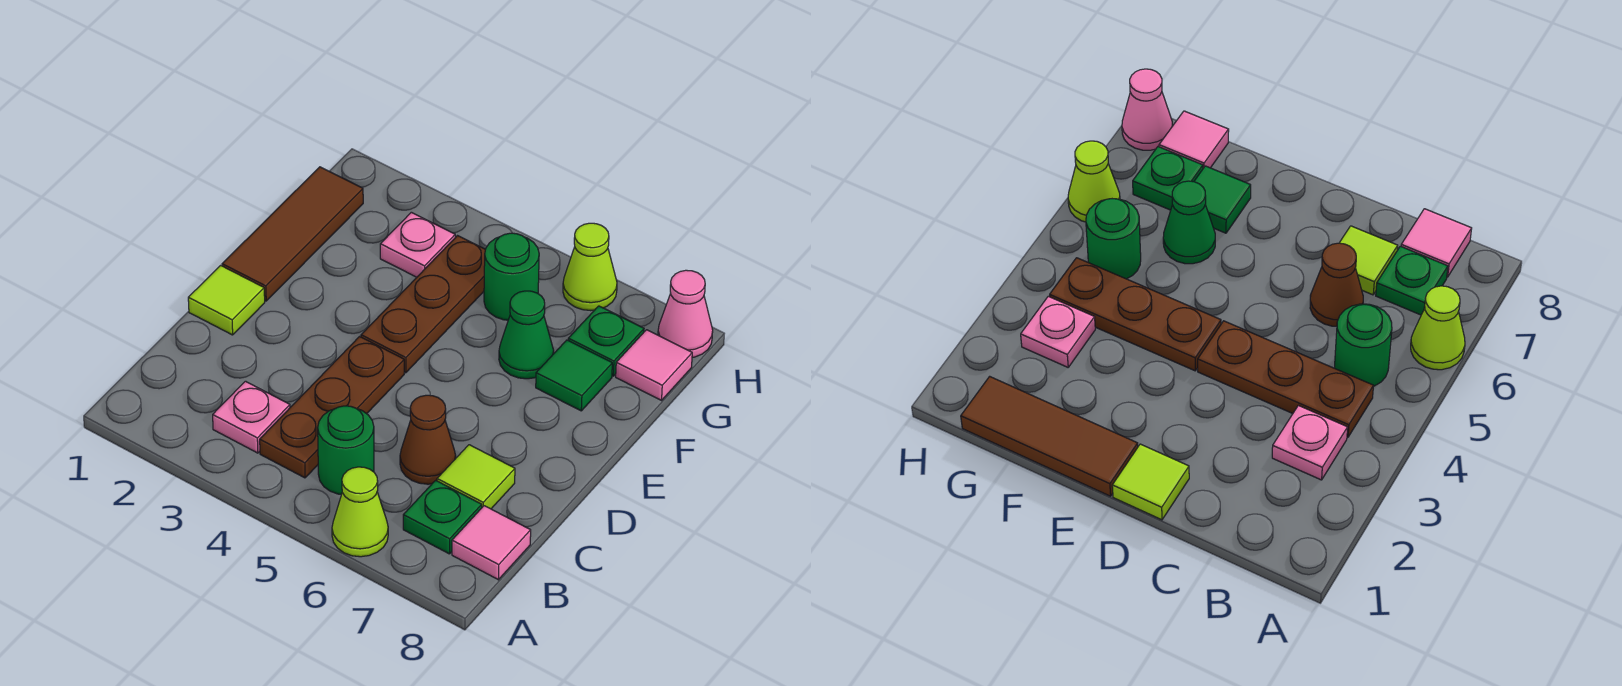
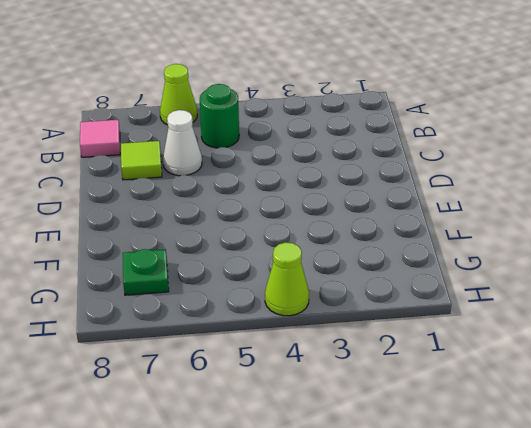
white 1x1 cone [163,110,202,176] -> brown 1x1 cone [400,395,456,484]
lime 1x1 cone [265,242,309,316] -> lime 1x1 cone moved to [563,223,617,311]
none -> pink 1x1 plate [213,381,290,453]
none -> brown 1x3 plate [260,337,404,478]
none -> green 1x1 plate [403,480,482,554]

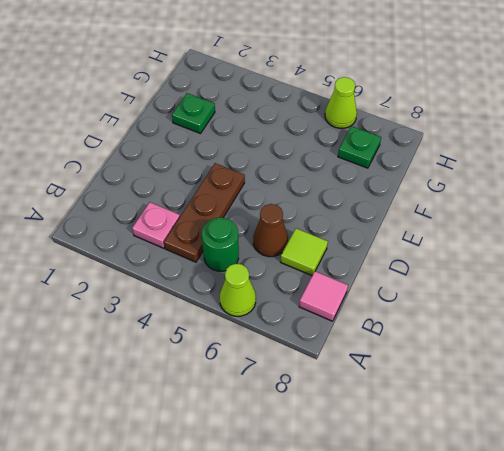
green 1x1 plate [172,93,215,133] -> green 1x1 plate moved to [403,480,482,554]
none -> lime 1x1 tile [188,265,265,335]
none -> brown 1x3 tile [222,167,363,301]
none -> brown 1x3 plate [361,236,485,373]

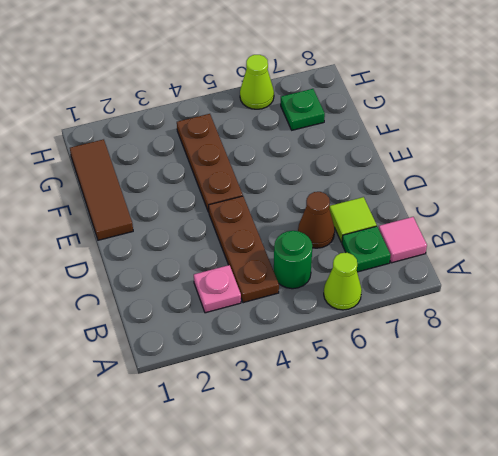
none -> lime 1x1 tile [188,265,265,335]
none -> green 1x1 cone [499,291,554,379]
none -> green 1x1 tile [536,340,612,411]

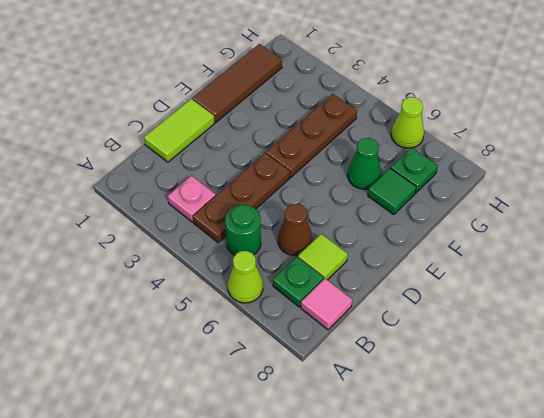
lime 1x2 tile [144,99,215,162] -> lime 1x1 tile [188,265,265,335]
none -> pink 1x1 plate [380,212,455,277]
none -> green 1x1 round brick [484,233,539,320]
none -> pink 1x1 tile [616,330,692,400]

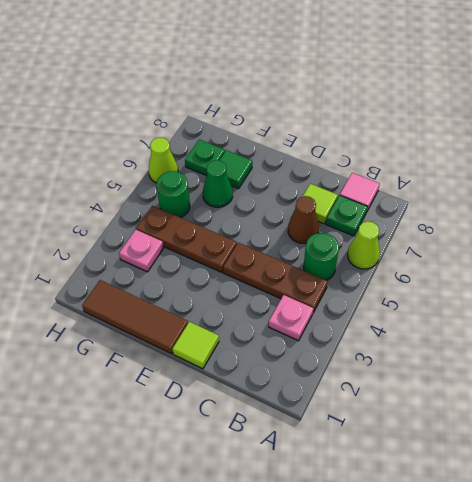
none -> pink 1x1 tile [616,330,692,400]
none -> pink 1x1 cone [658,270,713,357]

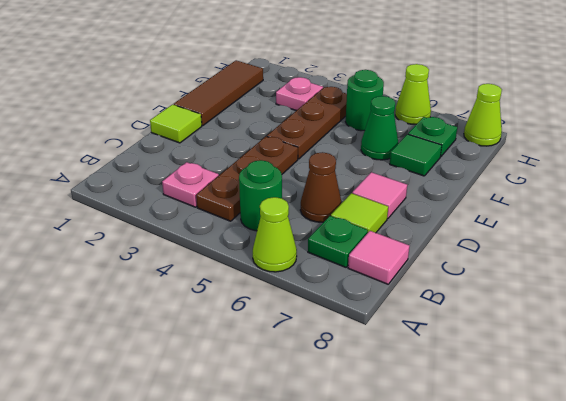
pink 1x1 tile [352,172,407,219] -> pink 1x1 tile moved to [616,330,692,400]
lime 1x1 cone [464,84,502,146] -> pink 1x1 cone [658,270,713,357]

